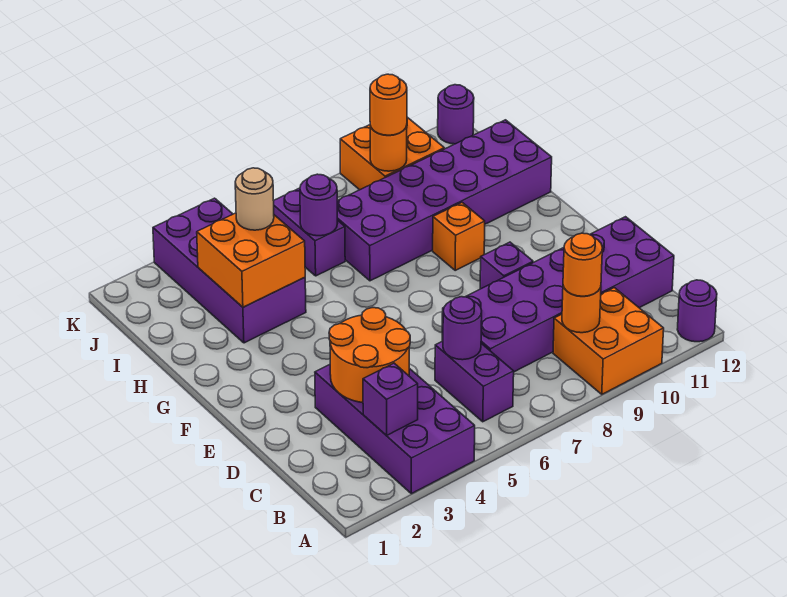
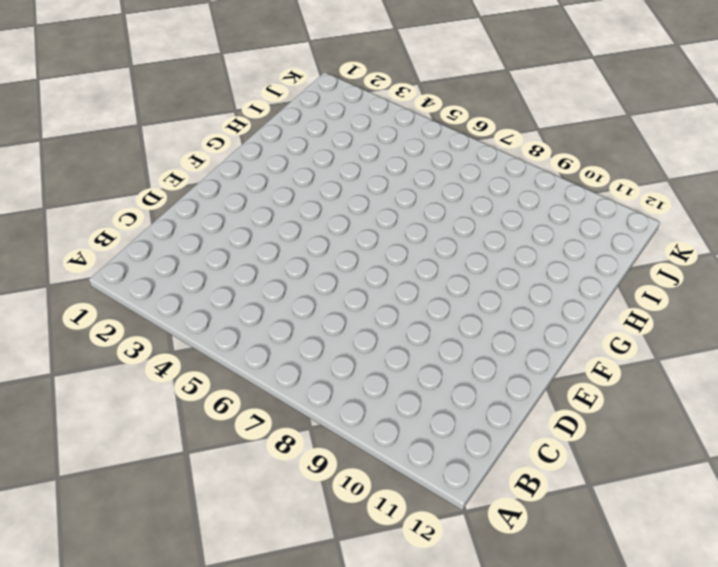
none -> purple 2x4 brick [315,365,475,494]
none -> orange 2x2 brick [553,288,664,394]
none -> purple 1x1 round brick [677,280,717,342]

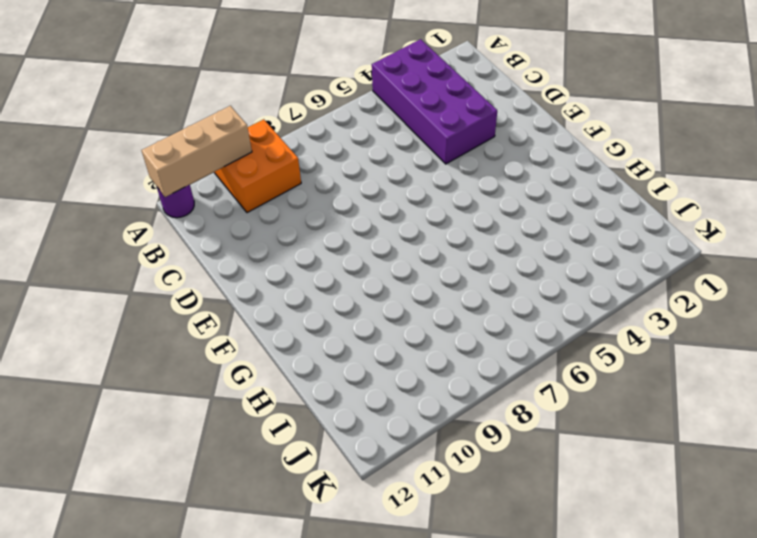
tan 1x3 brick [142,106,252,197] -> none
none -> purple 1x2 brick [435,341,514,422]
none -> purple 2x6 brick [442,217,674,372]
none -> purple 1x1 brick [480,242,533,289]

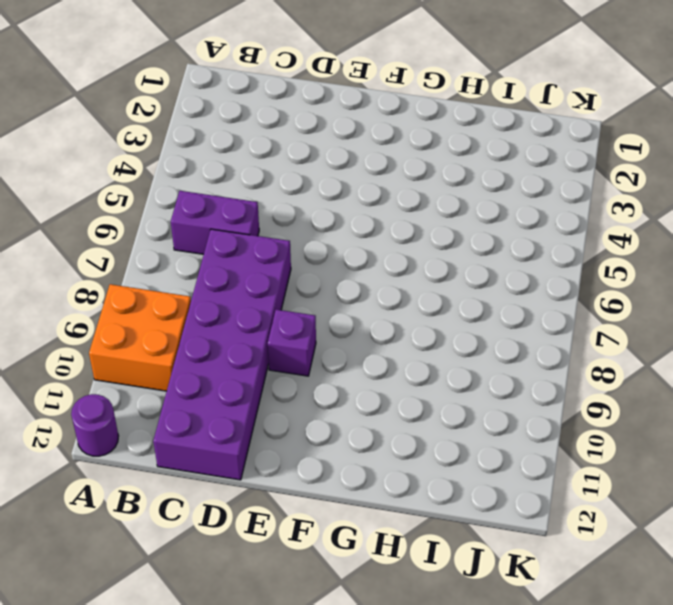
none -> purple 2x4 brick [315,365,475,494]
none -> orange 1x1 brick [433,203,485,270]
none -> purple 2x4 brick [153,198,306,343]

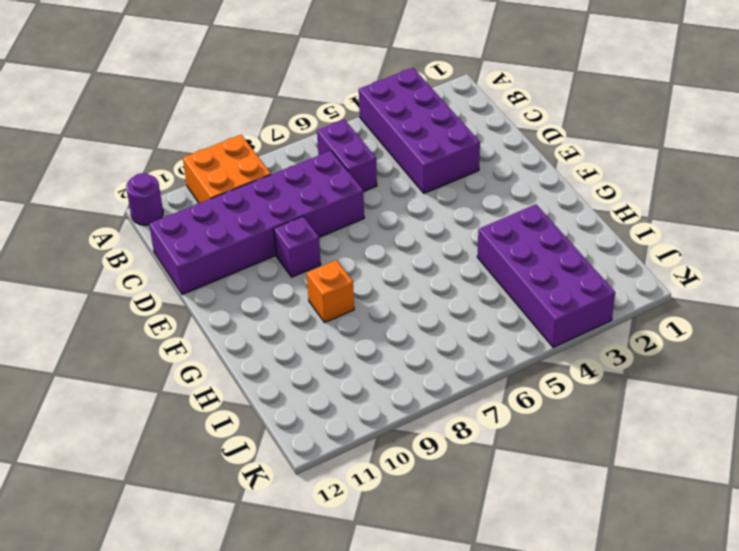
none -> purple 2x6 brick [337,120,552,281]
none -> purple 1x2 brick [274,188,345,276]
none -> orange 2x2 brick [340,117,444,190]

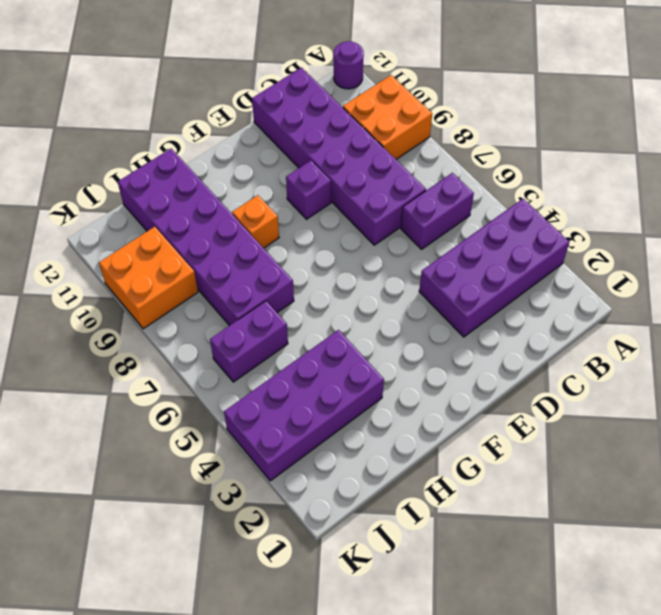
none -> purple 1x1 round brick [438,85,474,144]
none -> purple 1x1 brick [363,363,418,436]
none -> orange 1x1 round brick [562,286,601,333]

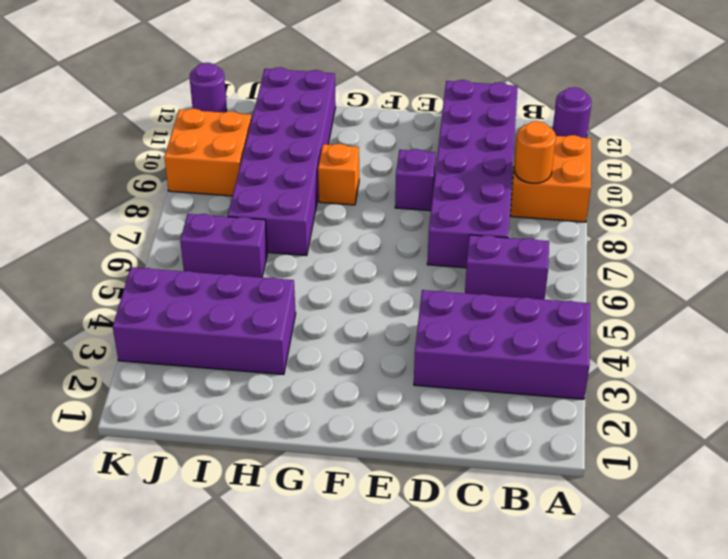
none -> purple 1x1 brick [363,363,418,436]
none -> orange 2x2 round brick [329,308,410,403]
none -> purple 1x1 round brick [443,297,482,360]

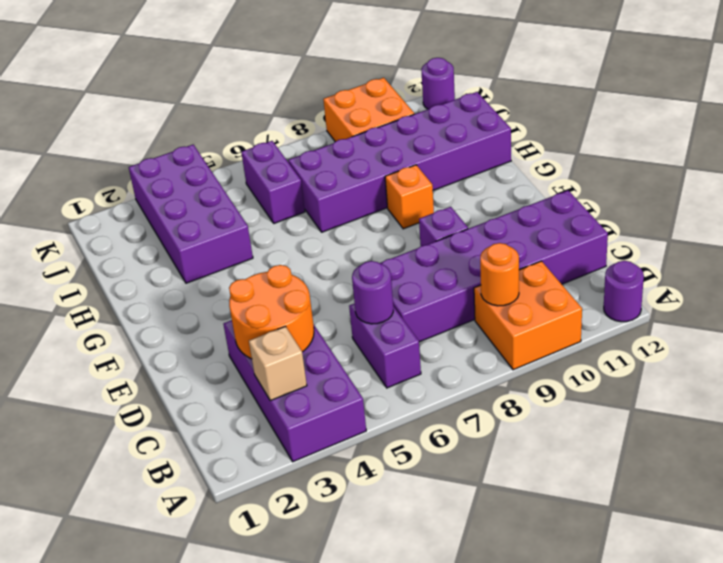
tan 1x1 brick [249,326,307,401] -> purple 1x1 brick [363,363,418,436]
none -> orange 2x2 brick [197,213,305,307]
none -> purple 1x1 round brick [300,174,337,236]
none -> orange 1x1 round brick [370,125,407,171]

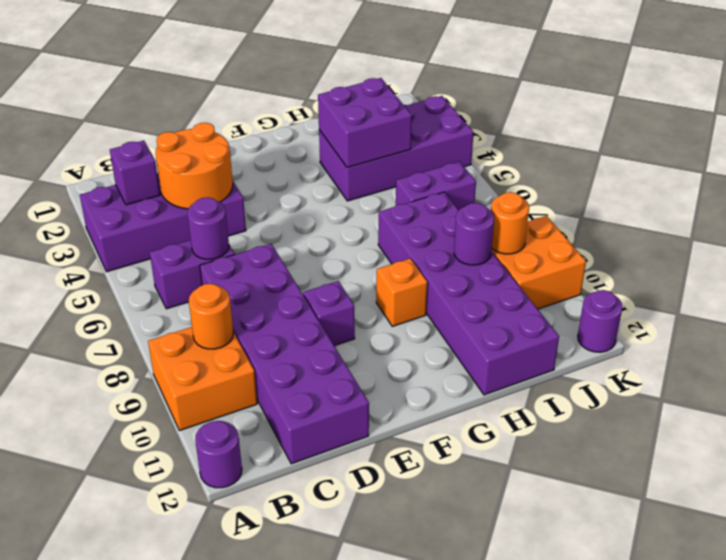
purple 2x2 brick [318,78,412,168] -> orange 2x2 brick [197,213,305,307]
purple 1x1 round brick [454,203,494,265] -> purple 1x1 round brick moved to [300,174,337,236]
none -> orange 1x1 round brick [563,233,602,296]
none -> tan 1x1 round brick [235,168,274,230]
none -> orange 1x1 round brick [370,74,407,135]

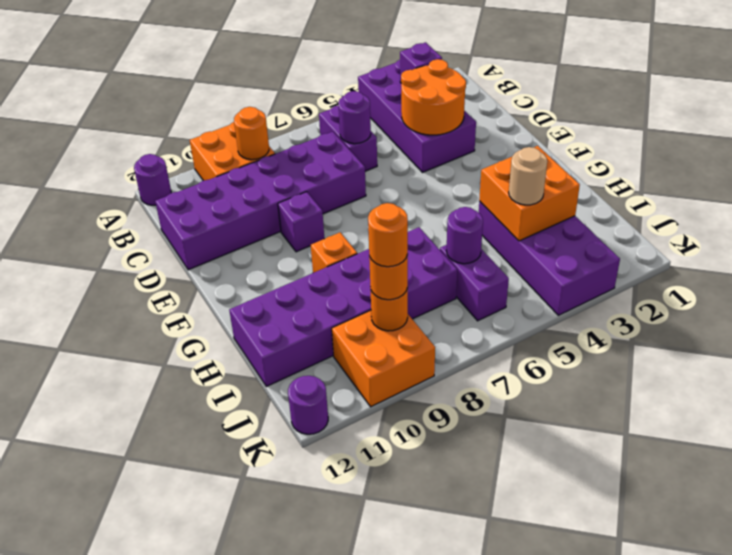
orange 1x1 round brick [368,203,408,267] -> orange 1x1 round brick moved to [563,233,602,296]

